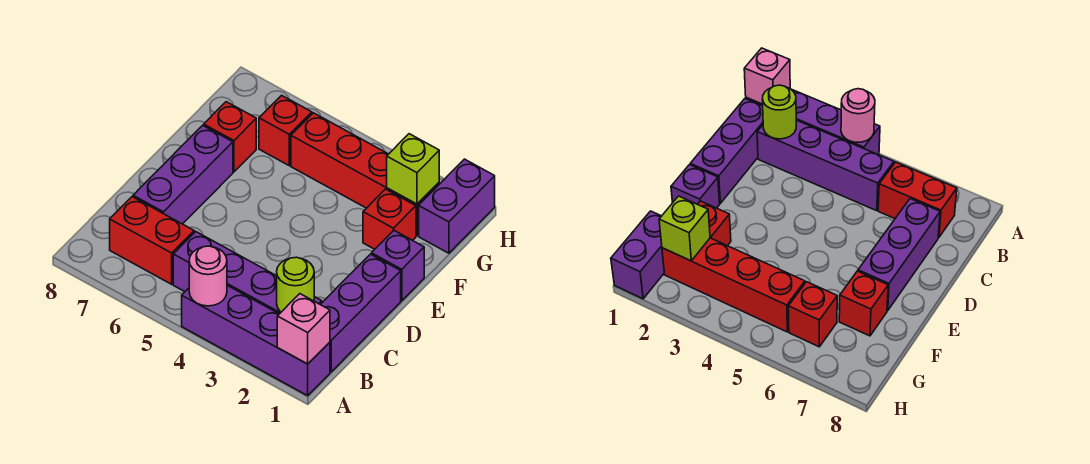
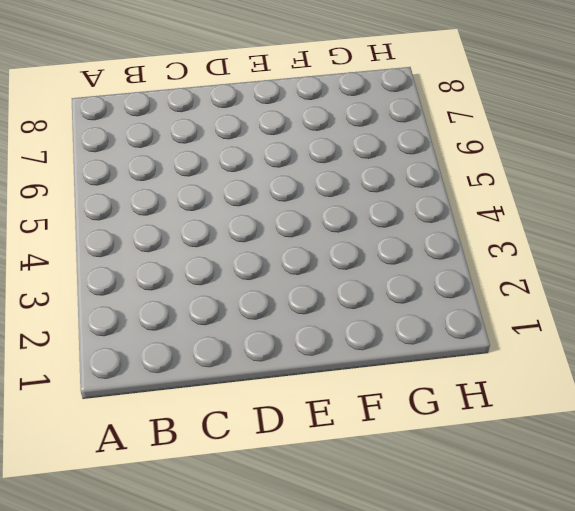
none -> purple 1x4 brick [182,286,330,396]
none -> purple 1x3 brick [320,254,401,372]
none -> purple 1x4 brick [173,232,322,314]

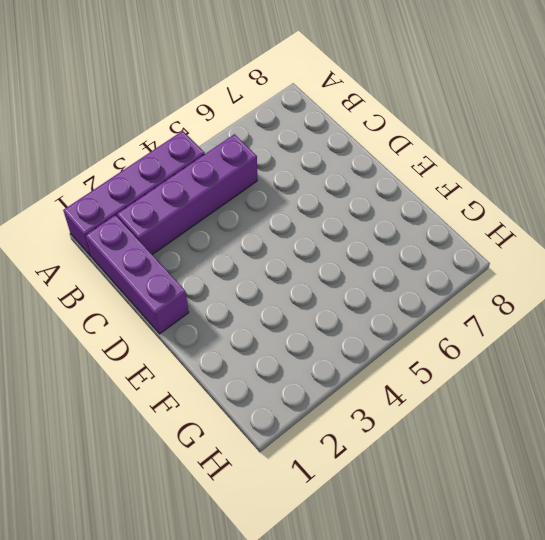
none -> red 1x2 brick [110,197,194,284]
none -> purple 1x3 brick [133,125,233,224]
none -> purple 1x1 brick [371,231,424,301]

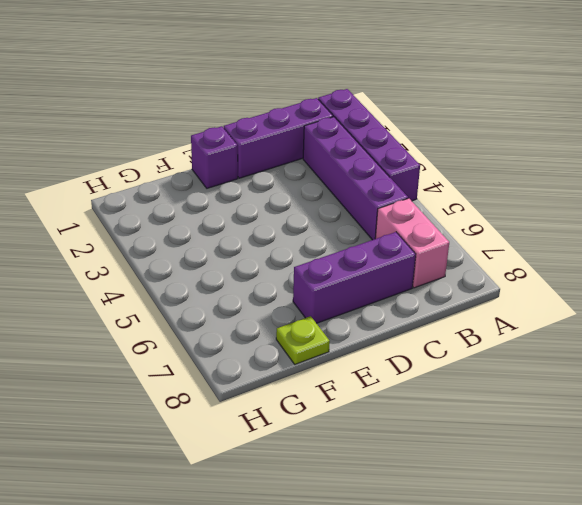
pink 1x2 brick [375,198,449,288] -> red 1x2 brick [110,197,194,284]
lime 1x1 plate [276,316,330,364] -> none
none -> red 1x1 brick [363,189,416,249]
none -> red 1x1 brick [204,102,256,172]
none -> purple 1x2 brick [419,159,495,253]

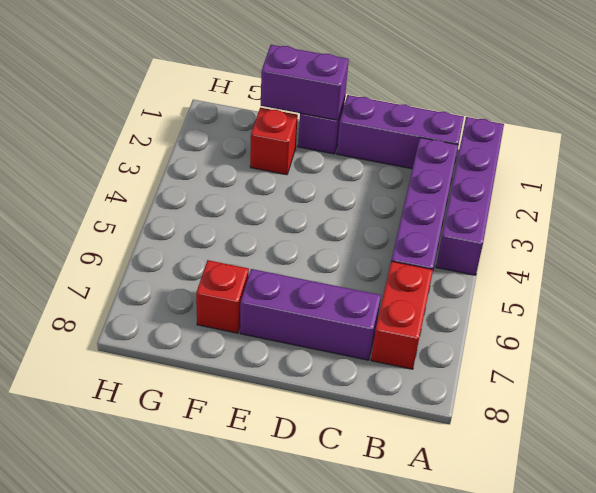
purple 1x2 brick [261,45,349,120] -> purple 1x2 brick moved to [419,159,495,253]
none -> red 1x4 brick [291,113,439,236]
none -> red 1x1 brick [259,95,312,166]
none -> pink 1x1 brick [277,294,330,364]

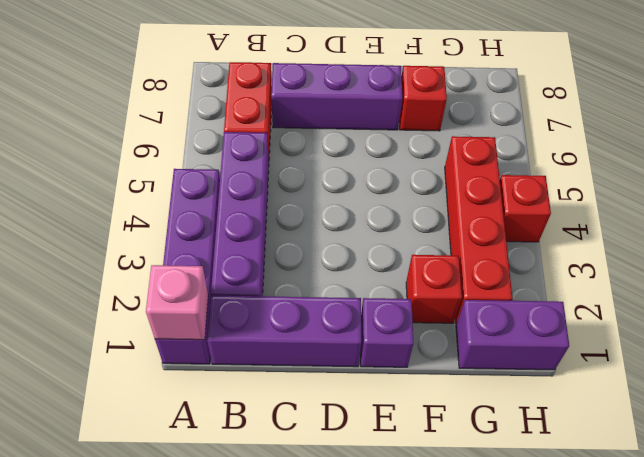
red 1x1 brick [500,175,551,242] -> red 1x1 brick moved to [259,95,312,166]
none -> pink 1x1 round brick [189,246,227,306]
none -> lime 1x1 round brick [277,257,314,312]
none -> lime 1x1 brick [387,134,439,204]

